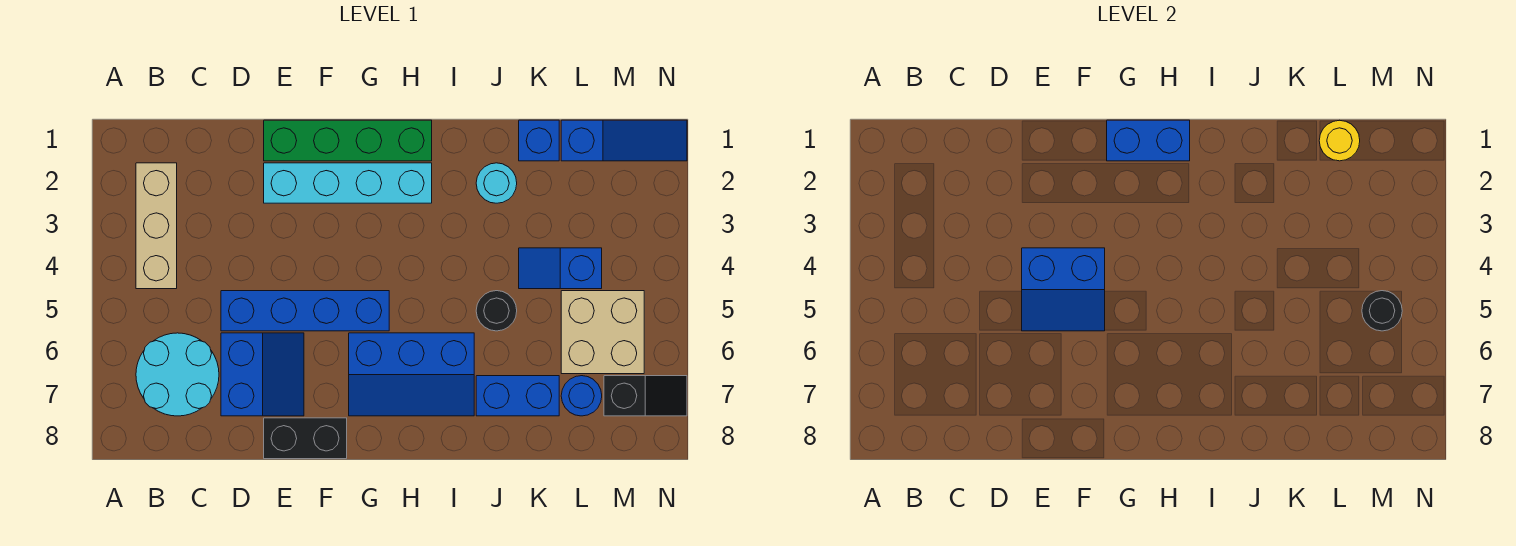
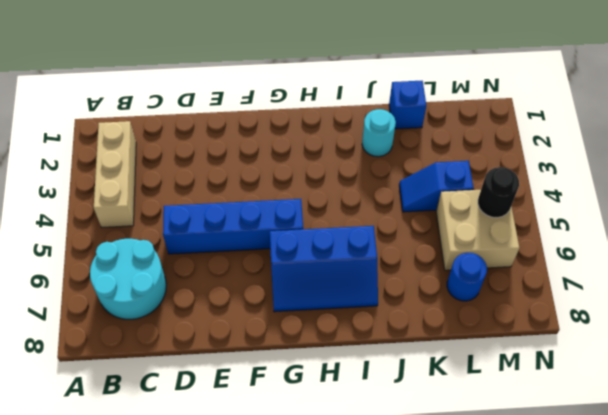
none -> blue 2x2 slope [221,333,304,416]
none -> green 1x4 brick [264,120,432,161]
none -> cyan 1x4 brick [264,163,432,203]

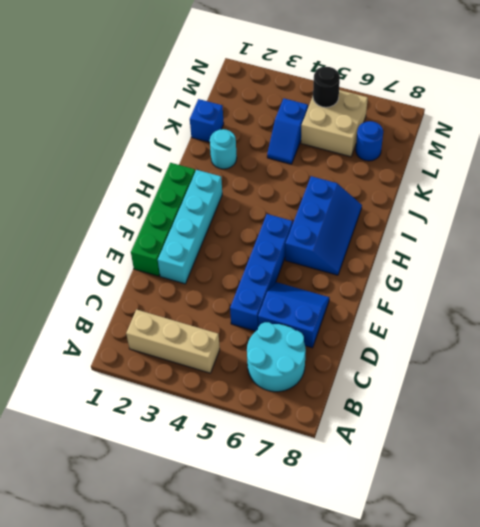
none -> black 1x2 brick [264,418,347,459]
none -> black 1x1 round brick [476,291,517,331]
none -> blue 1x2 brick [476,376,559,416]

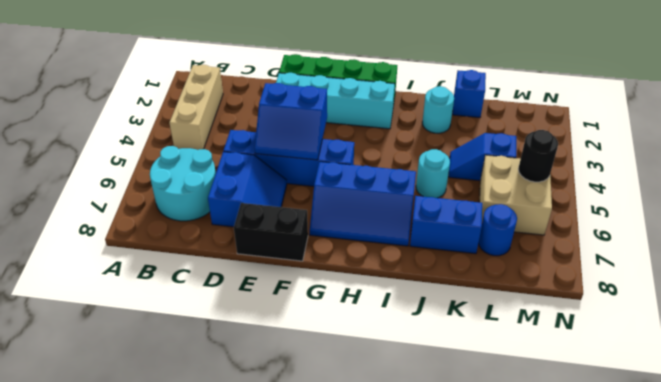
cyan 1x1 round brick [416,149,450,198] -> black 1x1 round brick [476,291,517,331]
none -> blue 1x3 slope [561,120,687,161]
none -> black 1x2 slope [604,376,687,416]
none -> blue 1x2 brick [1107,120,1190,161]

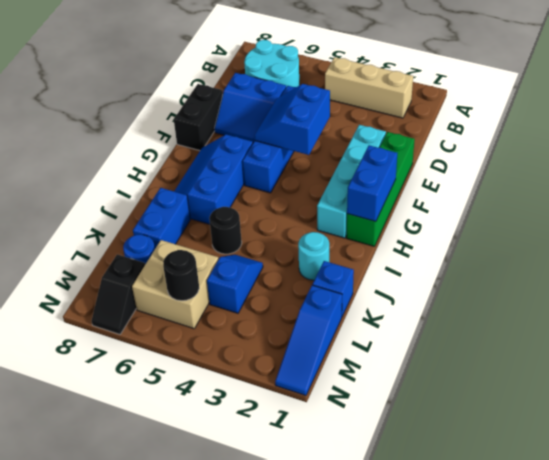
none -> yellow 1x1 round brick [1319,120,1360,161]

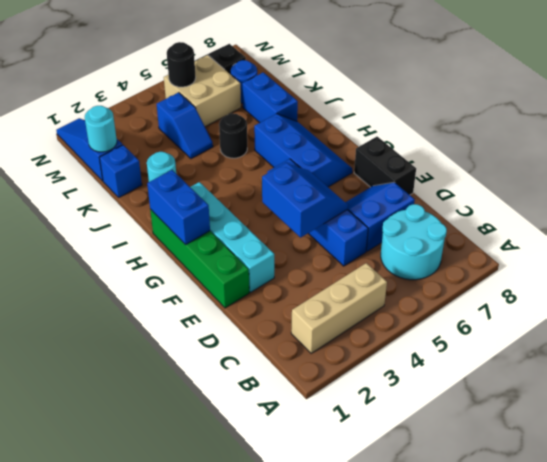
cyan 1x1 round brick [85,106,117,152] -> yellow 1x1 round brick [1319,120,1360,161]

